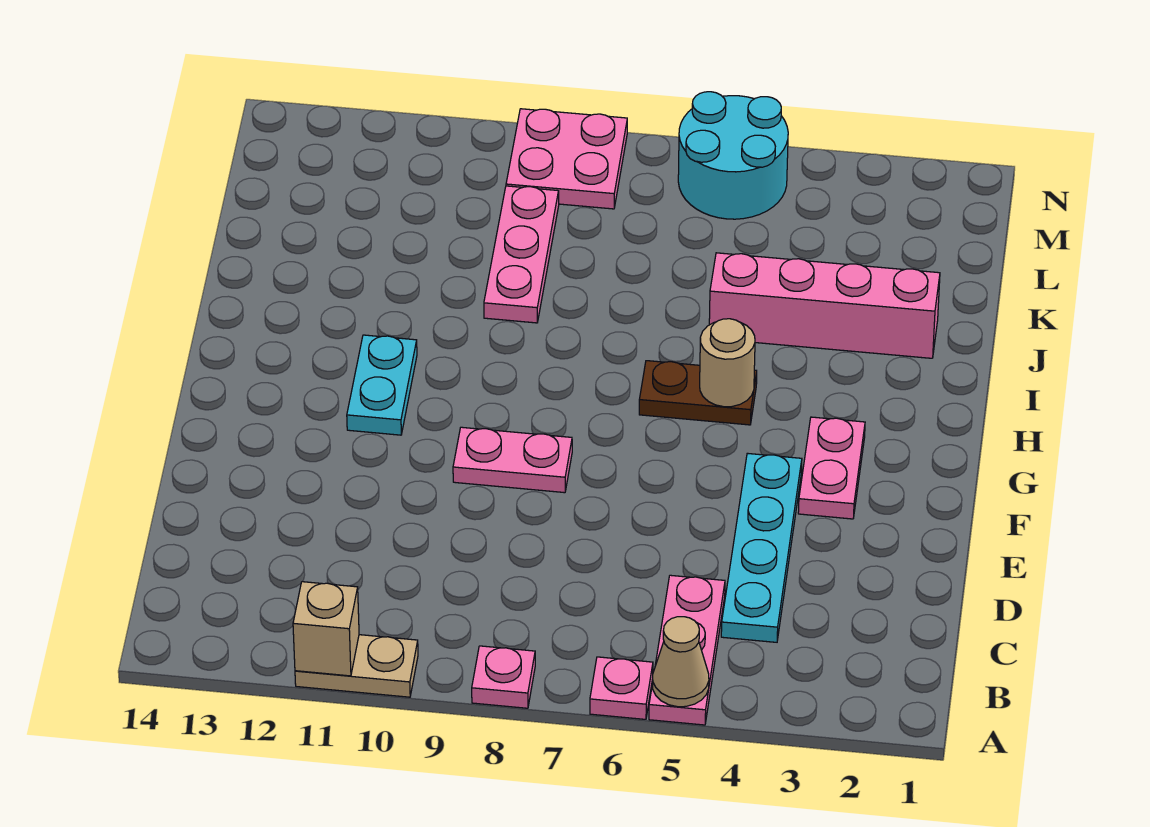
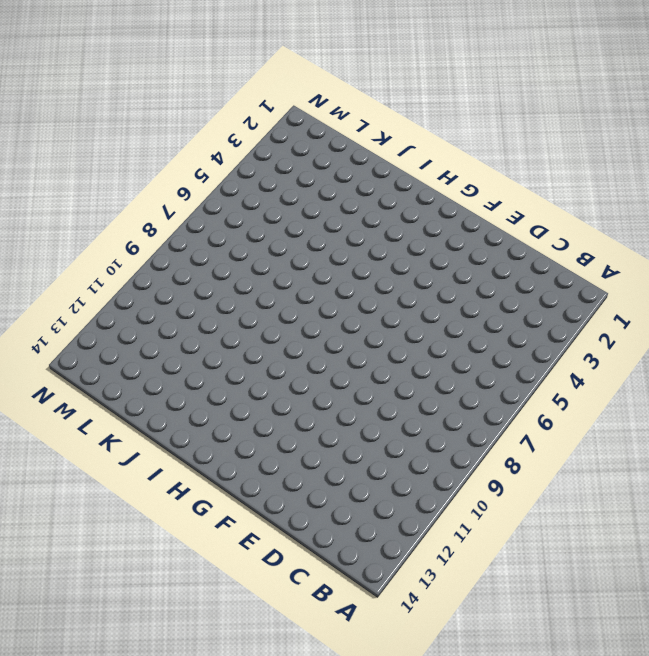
none -> pink 1x3 plate [649,575,725,725]
none -> pink 1x1 plate [590,657,653,719]
none -> pink 1x1 plate [472,646,535,708]

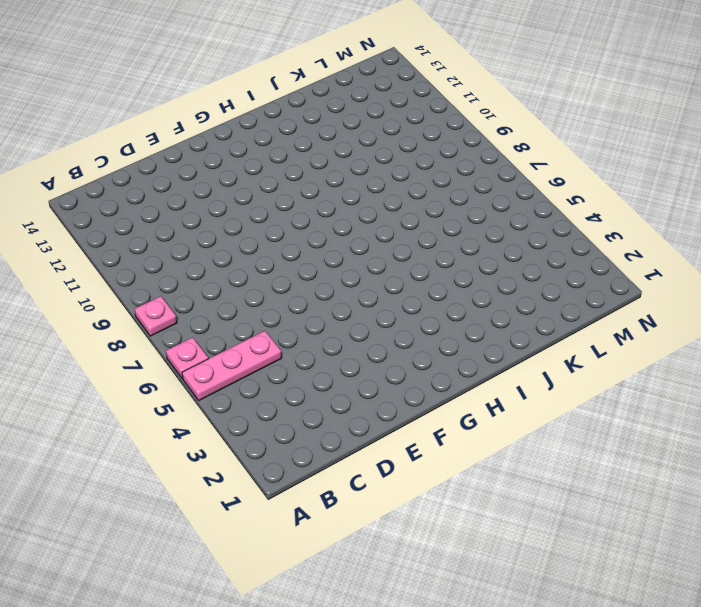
none -> tan 1x2 plate [295,635,418,697]
none -> cyan 1x4 plate [721,453,802,642]
none -> pink 1x2 plate [798,417,865,519]

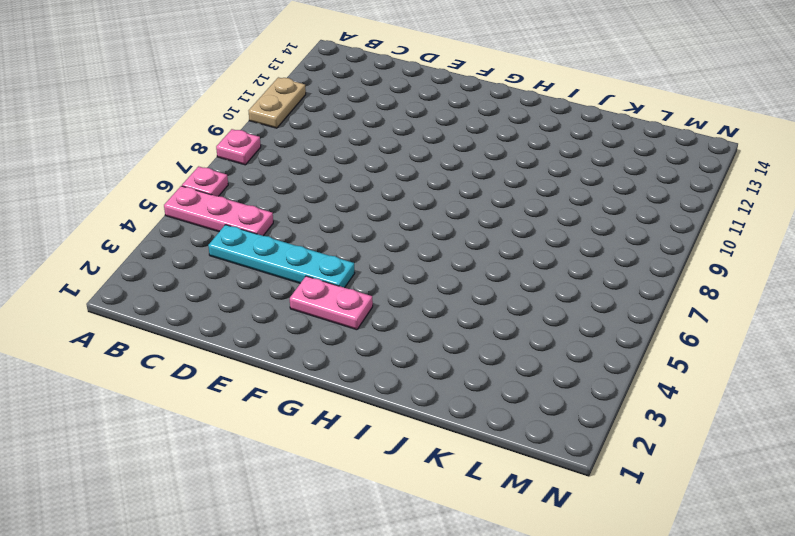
none -> pink 1x2 plate [453,427,572,493]
none -> cyan 1x2 plate [347,335,417,435]
none -> brown 1x2 plate [639,361,757,425]

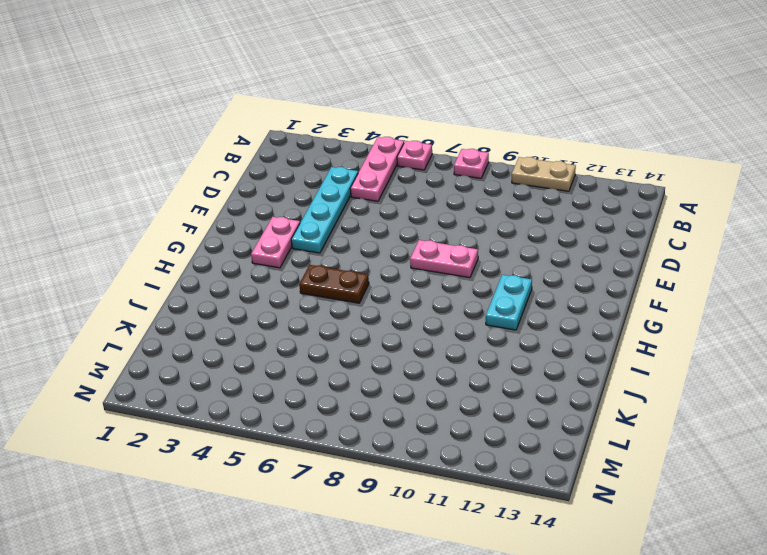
none -> pink 1x4 brick [709,253,940,358]
none -> pink 1x3 plate [484,186,559,323]
none -> cyan 2x2 round brick [678,92,788,219]

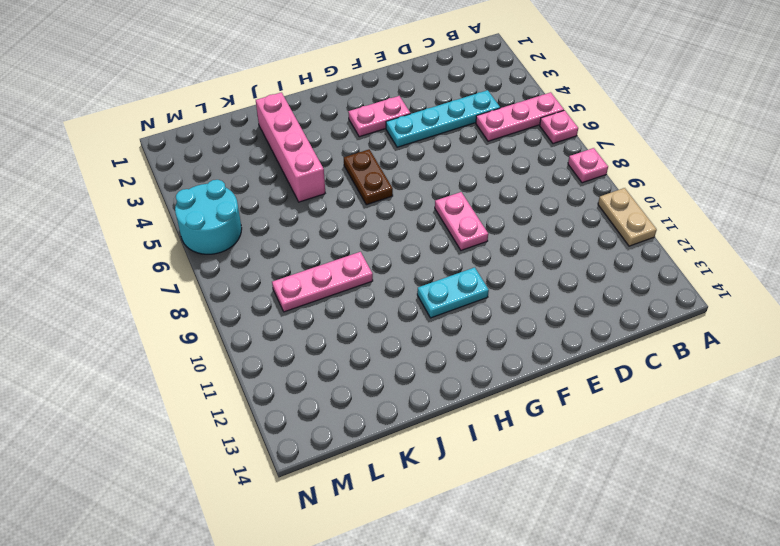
none -> pink 2x2 plate [506,109,627,209]
none -> tan 1x1 cone [652,617,709,707]
none -> tan 1x1 brick [293,582,359,676]

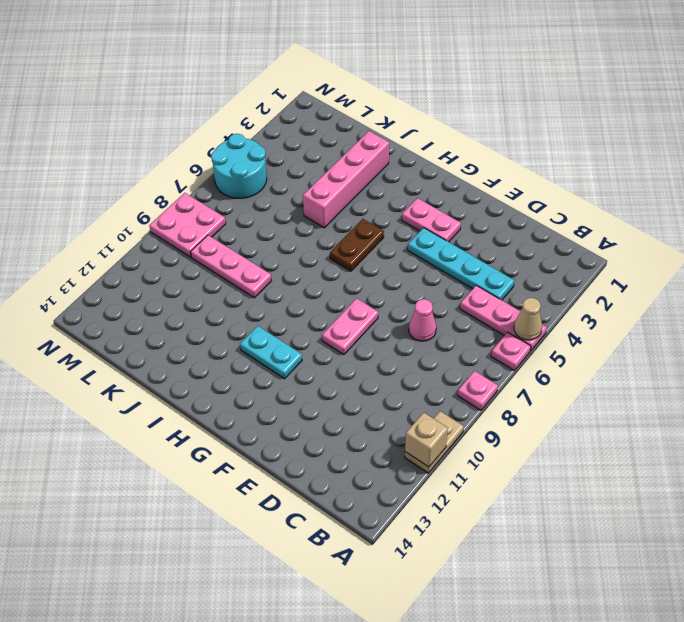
pink 1x1 cone [409,299,436,341] -> none
none -> tan 1x1 round brick [700,319,755,407]

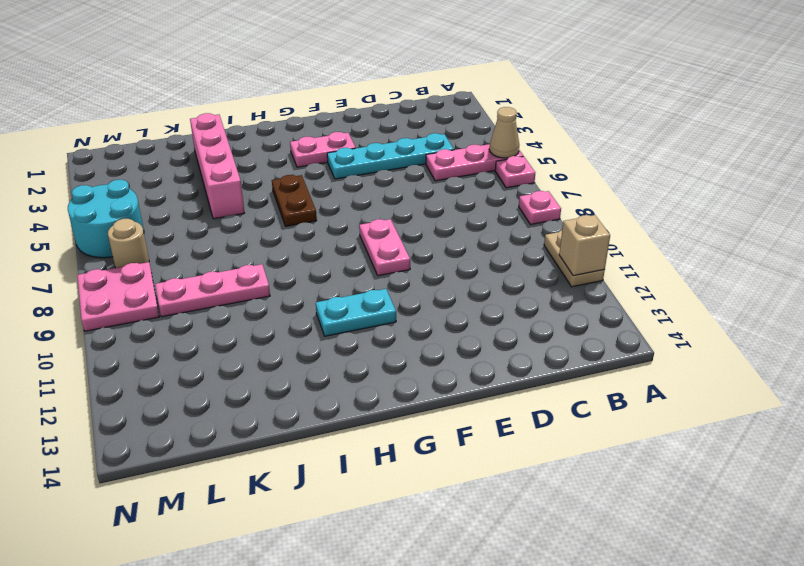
tan 1x1 round brick [108,219,149,268] -> tan 1x1 round brick moved to [700,319,755,407]

